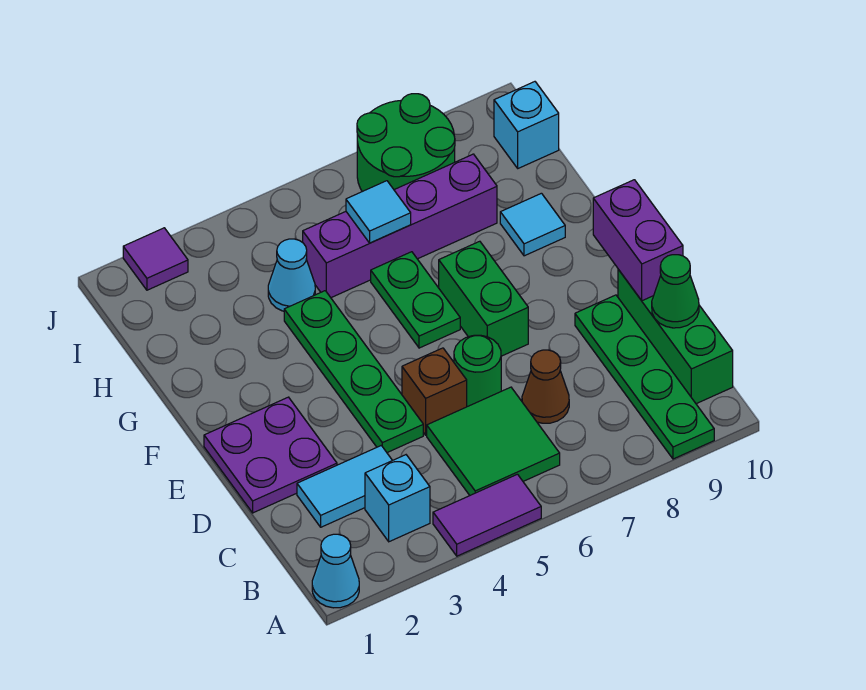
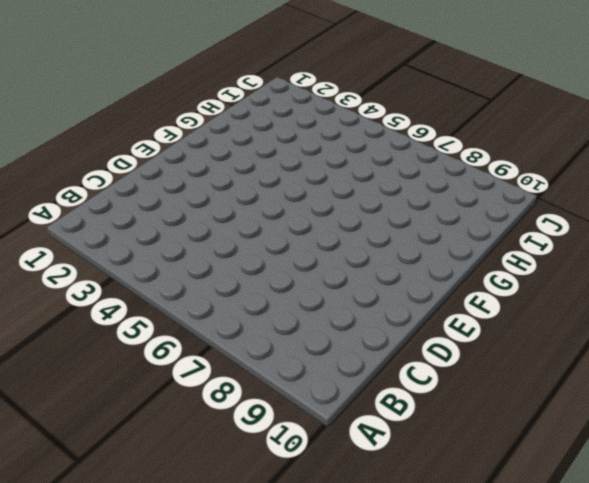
none -> cyan 1x1 cone [312,534,359,608]
none -> purple 1x2 tile [433,474,541,556]
none -> green 1x4 plate [575,295,714,459]

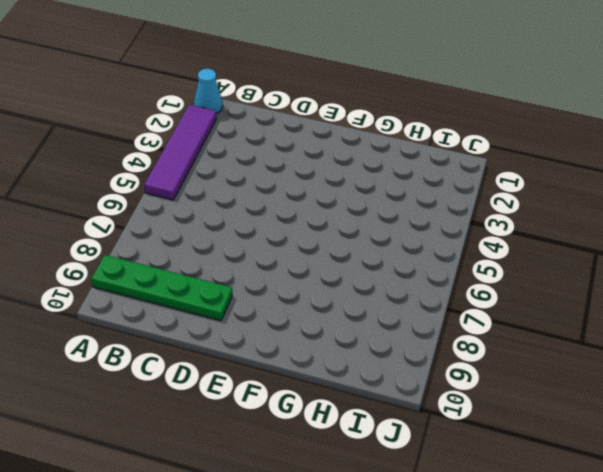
purple 1x4 tile [144,105,216,200] -> purple 1x2 tile [433,474,541,556]
none -> cyan 1x1 brick [365,455,430,542]
none -> green 2x2 tile [427,387,560,495]
none -> green 1x3 brick [618,269,733,404]

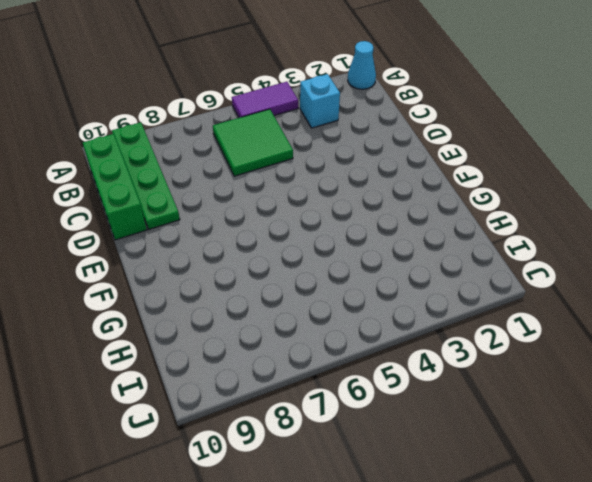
none -> cyan 1x2 tile [297,446,392,527]
none -> brown 1x1 cone [522,350,569,423]
none -> purple 2x2 plate [204,397,337,513]

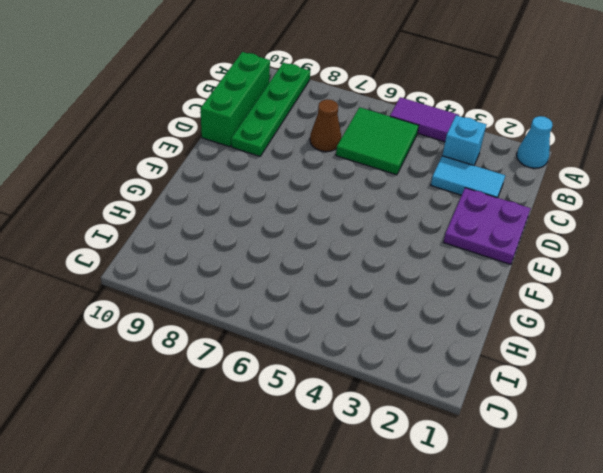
none -> green 1x4 plate [284,291,423,452]
none -> brown 1x1 brick [402,348,467,435]
none -> green 1x1 round brick [454,335,501,407]

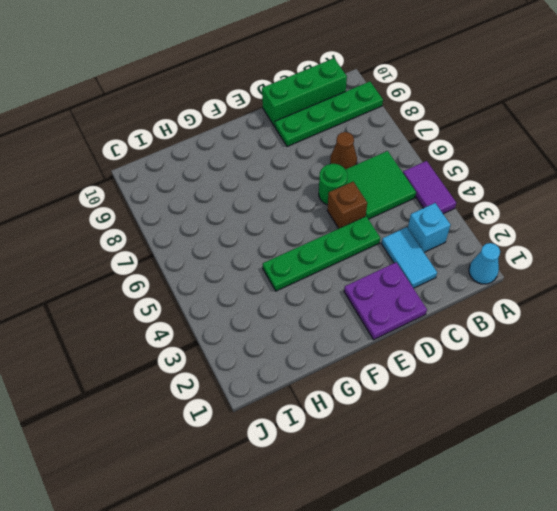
none -> green 1x2 brick [439,241,528,356]
none -> green 1x2 plate [371,252,460,348]
none -> cyan 1x1 tile [500,193,565,256]

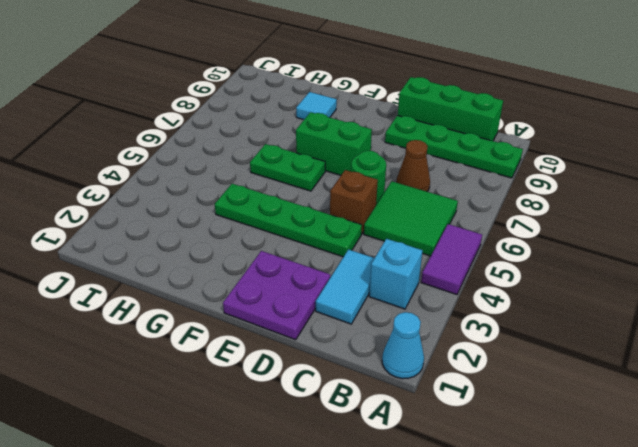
none -> cyan 1x1 cone [268,239,315,311]
none -> purple 1x4 brick [303,154,497,298]
none -> green 2x2 round brick [357,94,455,192]

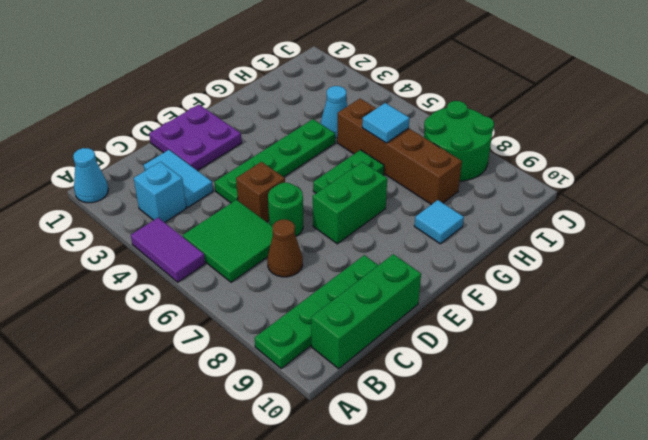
brown 1x4 brick [337,99,462,205] -> purple 1x4 brick [303,154,497,298]
none -> cyan 1x1 brick [494,82,559,168]
none -> purple 1x1 tile [123,228,188,290]
none -> green 1x1 cone [652,255,699,328]

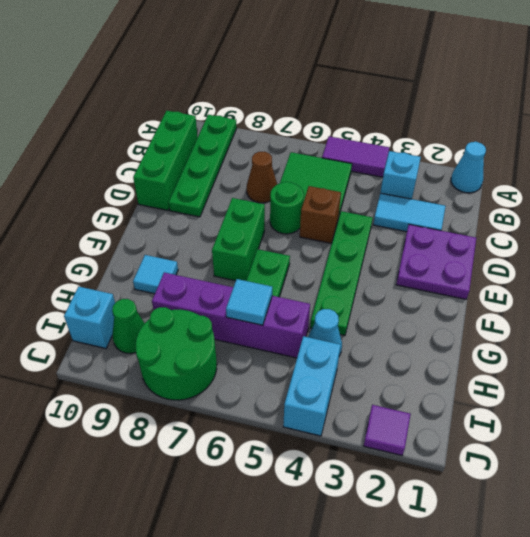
cyan 1x2 brick [283,336,341,436] -> none
green 1x1 cone [112,299,145,354] -> green 1x1 cone moved to [652,255,699,328]
none -> purple 1x2 brick [593,180,683,301]

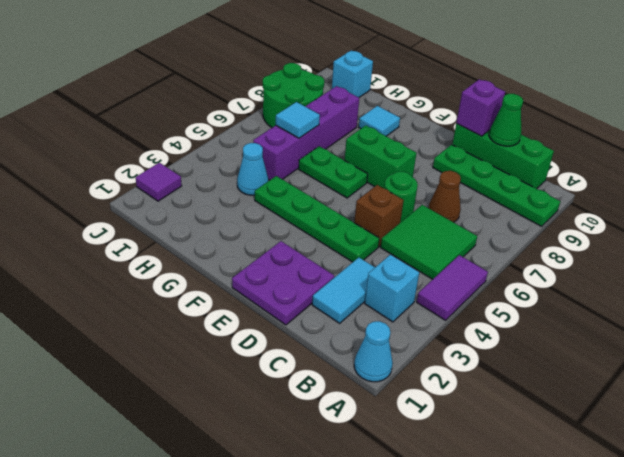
purple 1x1 brick [456,79,505,136] -> purple 1x2 brick [593,180,683,301]

